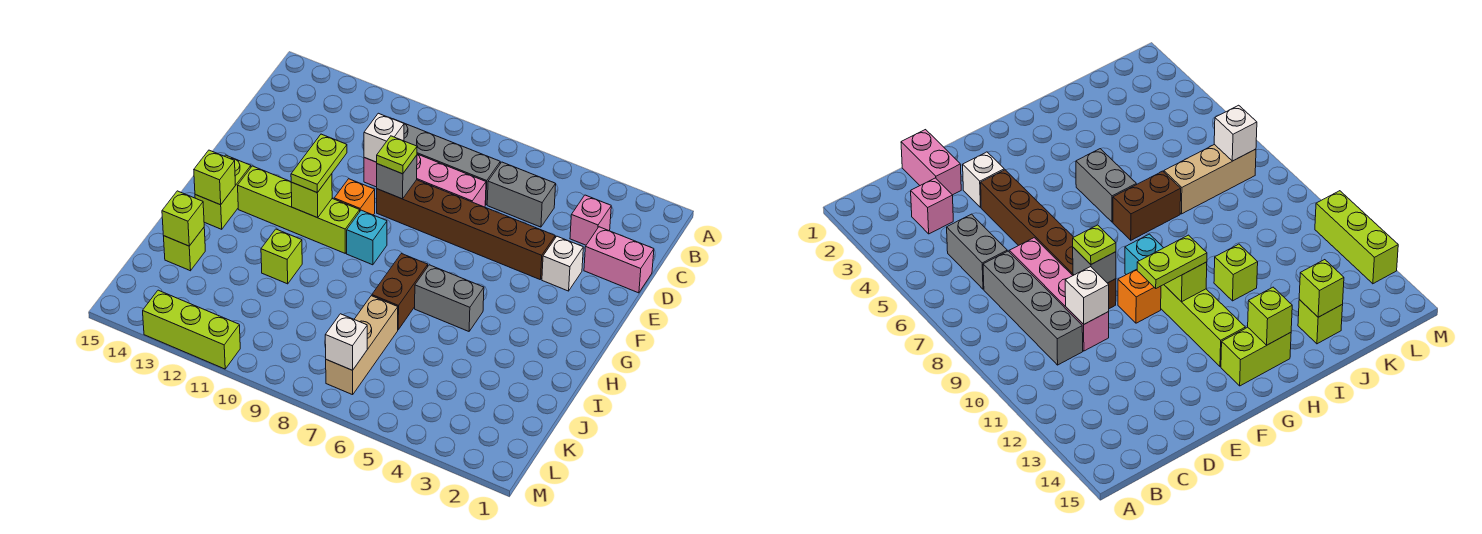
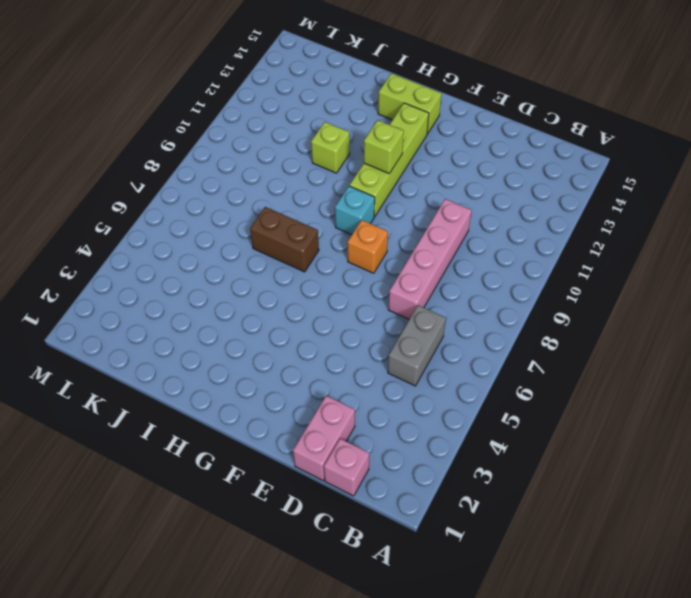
pink 1x1 brick [324,439,369,496] -> pink 1x1 brick moved to [570,195,611,245]
orange 1x1 brick [348,220,388,273] -> orange 1x1 brick moved to [334,179,375,215]
none -> grey 1x4 brick [394,119,500,205]
none -> white 1x1 brick [542,236,583,291]
none -> brown 1x6 brick [377,180,555,280]

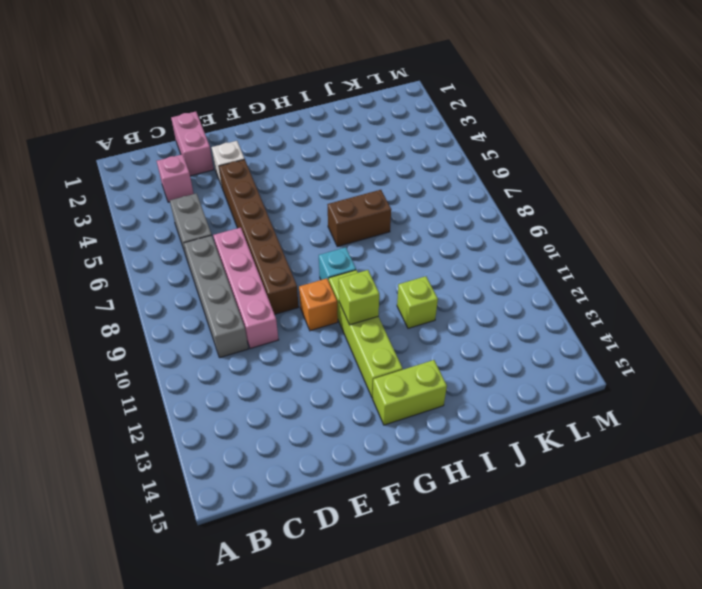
none -> grey 1x2 brick [415,265,484,331]
none -> tan 1x3 brick [326,296,398,395]
none -> lime 1x1 brick [164,228,205,271]

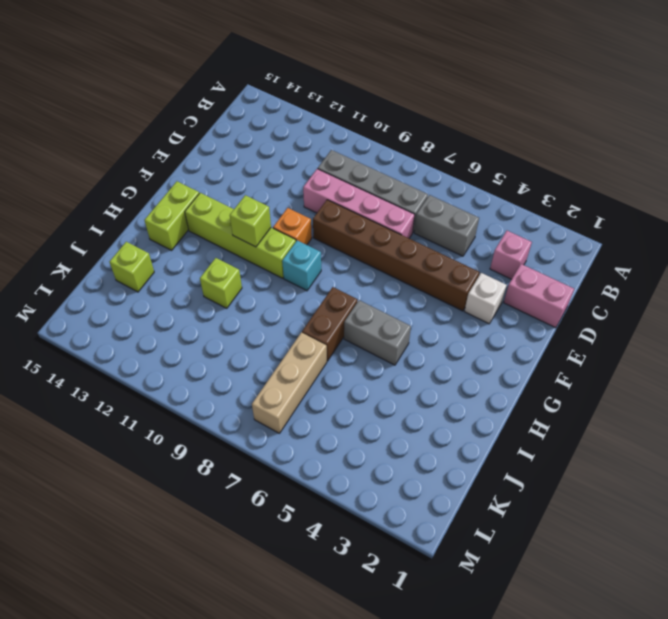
none -> lime 1x3 brick [143,290,240,369]
none -> white 1x1 brick [364,113,404,162]
none -> grey 1x1 brick [377,155,417,199]

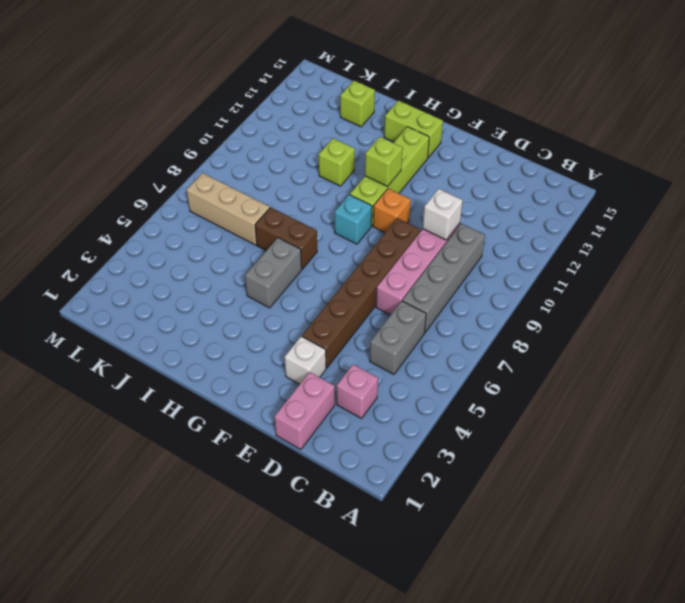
none -> lime 1x3 brick [143,290,240,369]
none -> grey 1x1 brick [377,155,417,199]
none -> lime 1x1 brick [194,150,235,205]

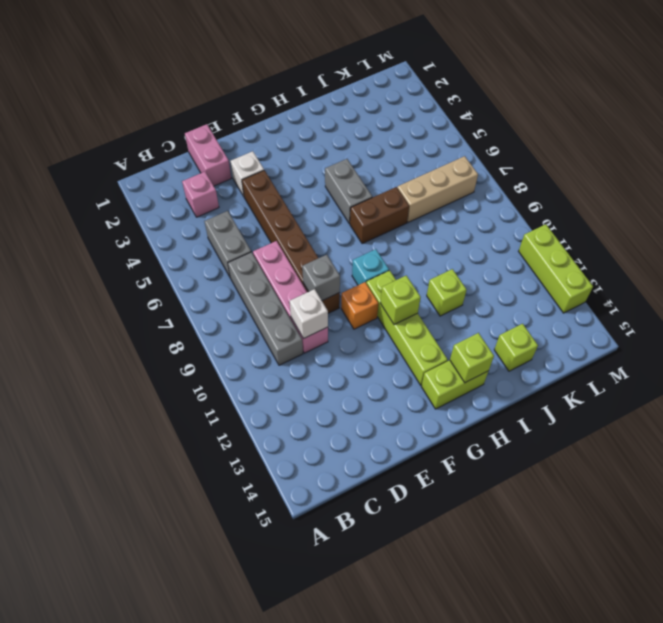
none -> lime 1x1 brick [162,191,204,246]
none -> white 1x1 brick [325,314,367,370]
none -> lime 1x1 plate [377,136,417,174]

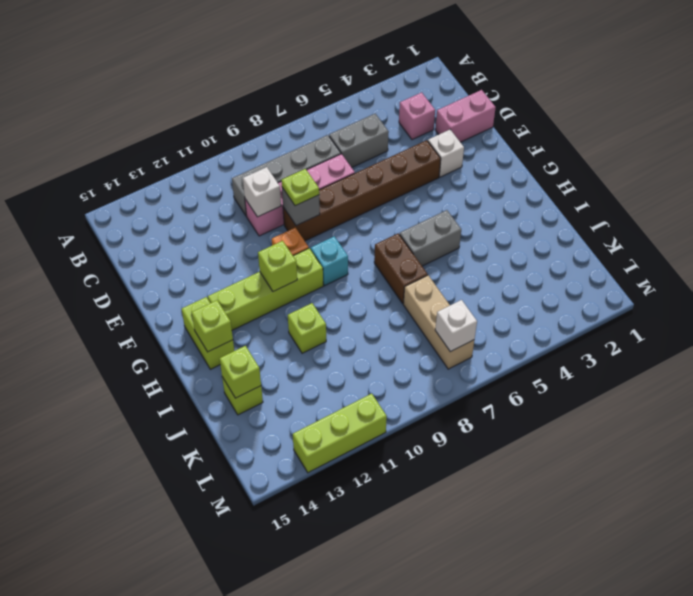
none -> lime 1x2 plate [291,134,347,193]

